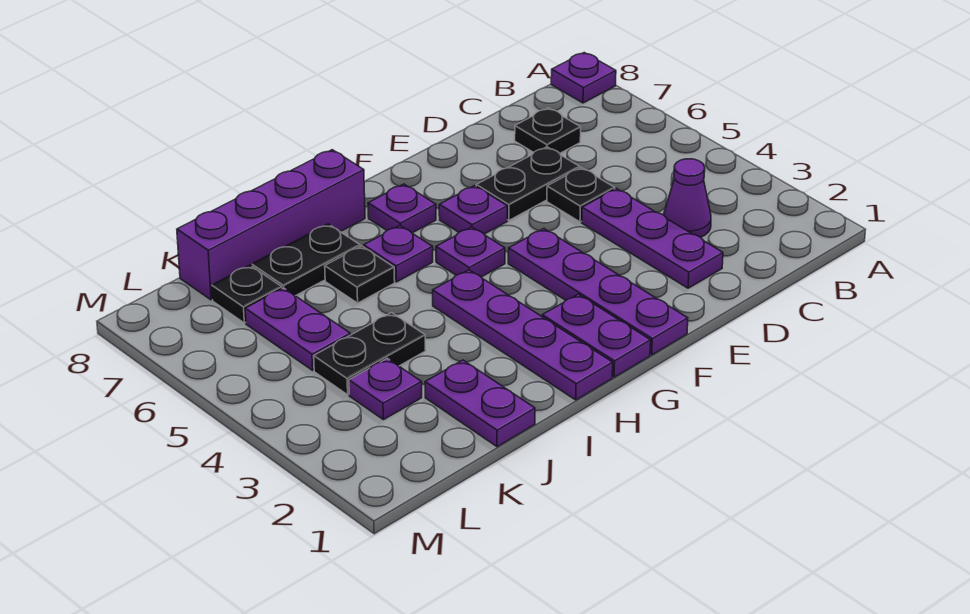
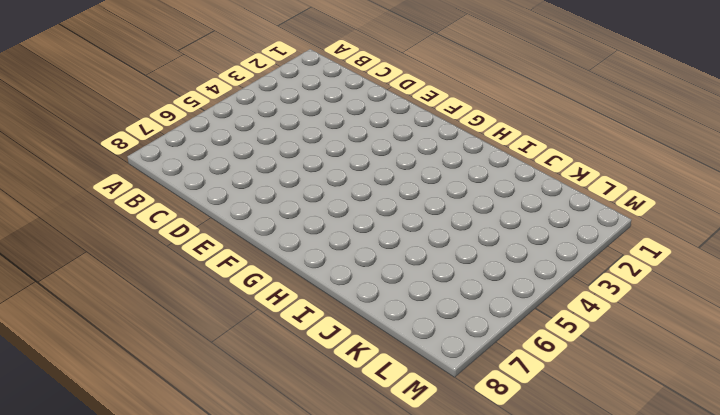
none -> purple 1x1 plate [551,53,616,103]
none -> purple 1x1 cone [664,159,711,237]
none -> black 1x1 plate [515,108,581,153]

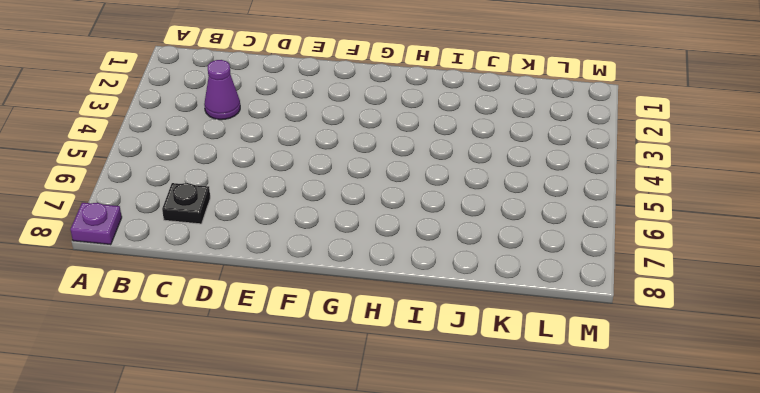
none -> purple 1x3 plate [582,188,723,288]
none -> black 1x1 plate [547,167,615,222]
none -> black 1x2 plate [476,147,580,220]

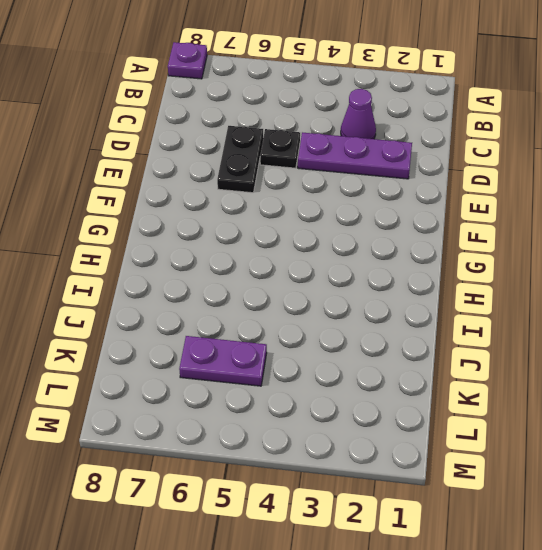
none -> black 1x1 plate [515,108,581,153]
none -> purple 1x4 plate [508,229,688,355]
none -> purple 1x1 plate [439,186,507,234]

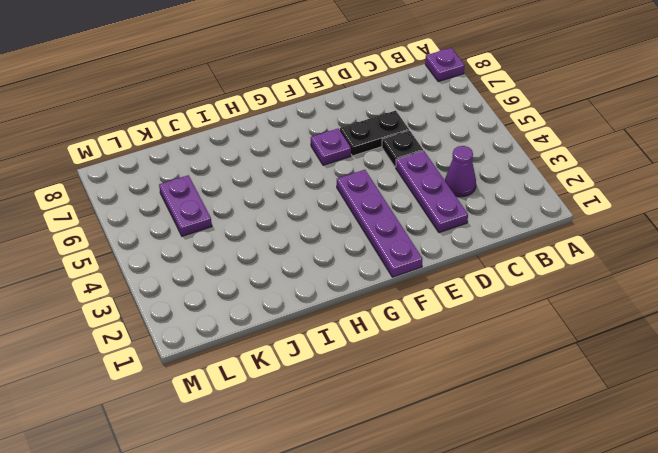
none -> black 1x1 plate [515,108,581,153]
none -> purple 1x2 plate [542,294,651,377]
none -> purple 1x1 plate [436,227,505,277]

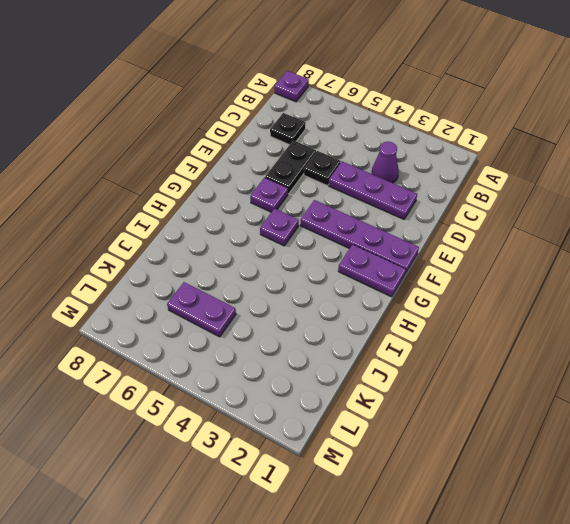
none -> purple 1x1 plate [368,184,436,233]
none -> purple 1x4 plate [433,270,613,400]
none -> purple 1x1 plate [364,226,433,282]

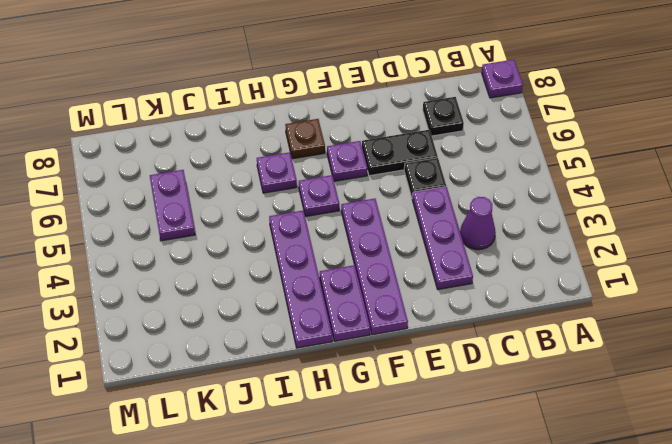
brown 1x1 plate [285,119,325,159] -> purple 1x1 plate [368,184,436,233]
none -> purple 1x4 brick [177,150,365,300]
none -> black 1x1 plate [325,246,395,303]
none -> black 1x2 plate [252,224,360,296]

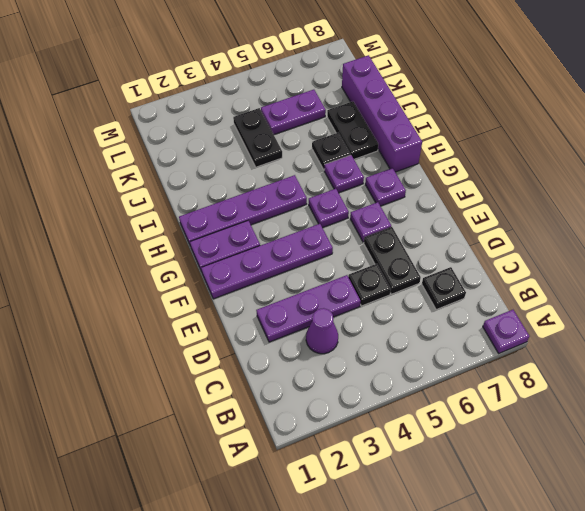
none -> purple 1x2 plate [425,360,535,447]
none -> purple 1x1 plate [349,358,422,420]
none -> black 1x1 plate [212,265,282,323]

